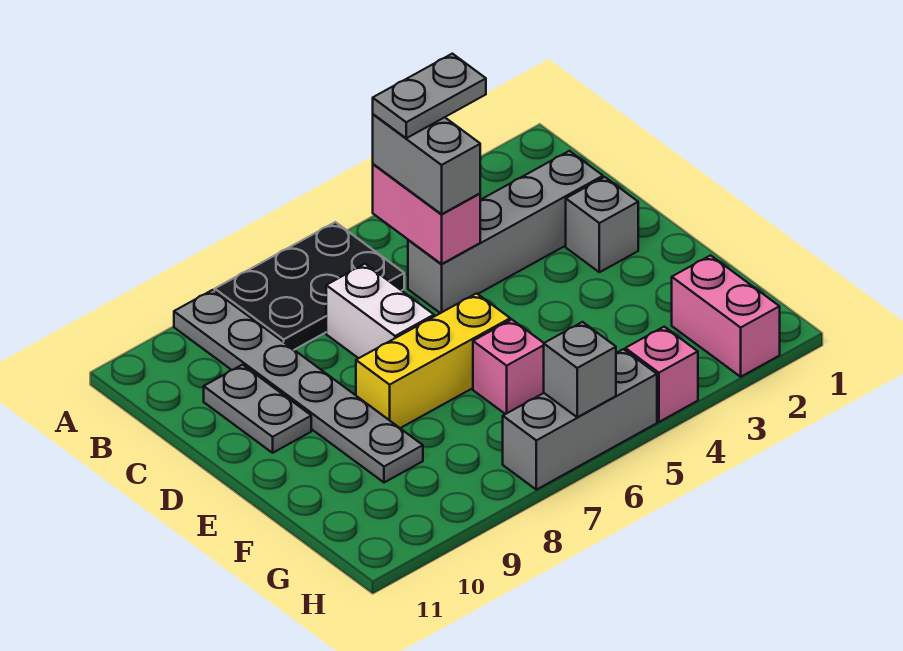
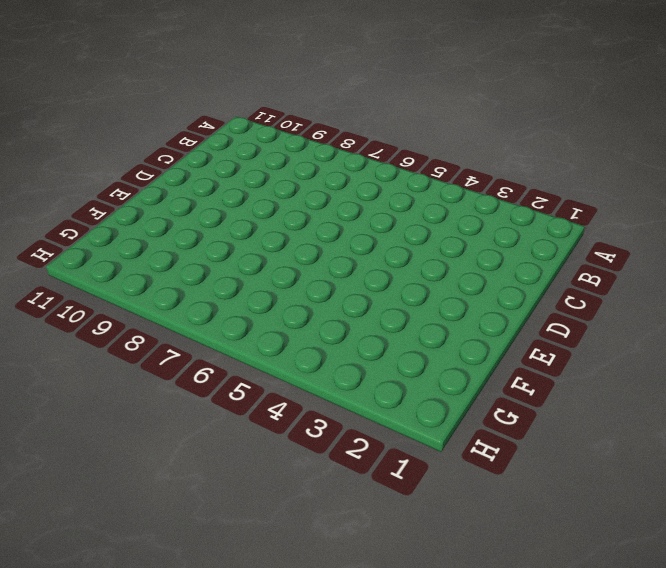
none -> black 2x3 plate [215,222,404,350]
none -> grey 1x6 plate [174,290,423,483]
none -> grey 1x4 brick [408,151,603,313]

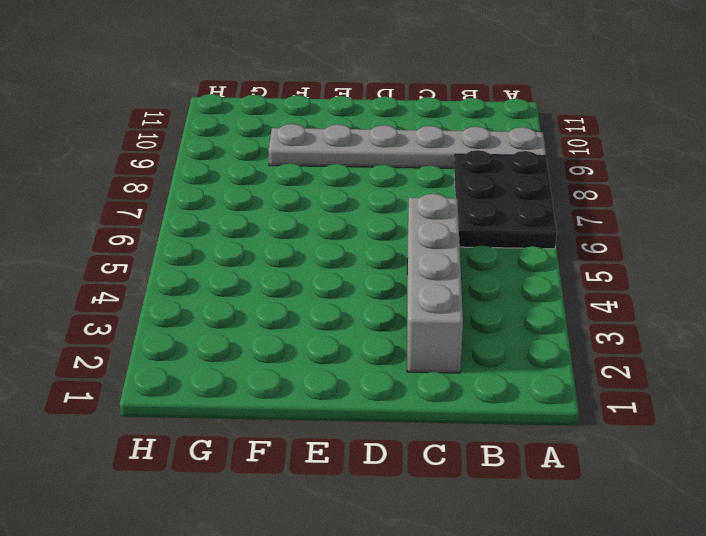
none -> white 1x2 brick [326,264,434,358]
none -> grey 1x2 plate [204,365,311,453]
none -> grey 1x1 brick [566,177,638,272]

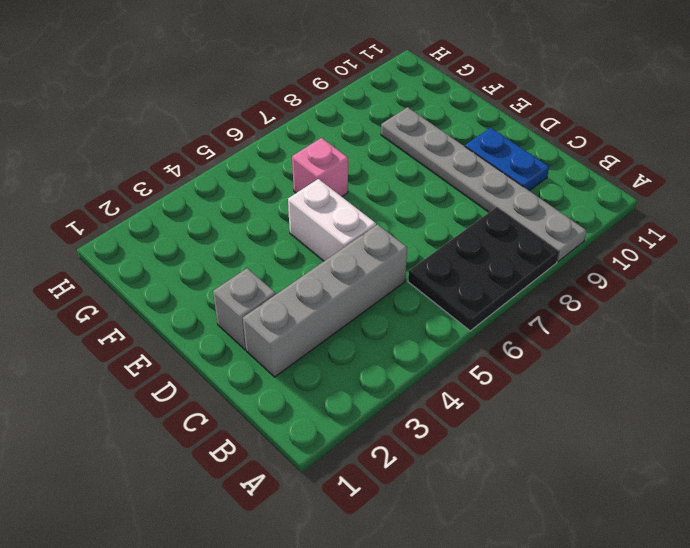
blue 1x2 plate [465,128,549,191] -> grey 1x2 plate [204,365,311,453]
white 1x2 brick [288,179,376,261] -> white 1x2 brick moved to [326,264,434,358]
none -> yellow 1x3 brick [356,293,510,428]
none -> pink 1x2 brick [672,255,780,377]
none -> pink 1x1 brick [625,327,698,422]

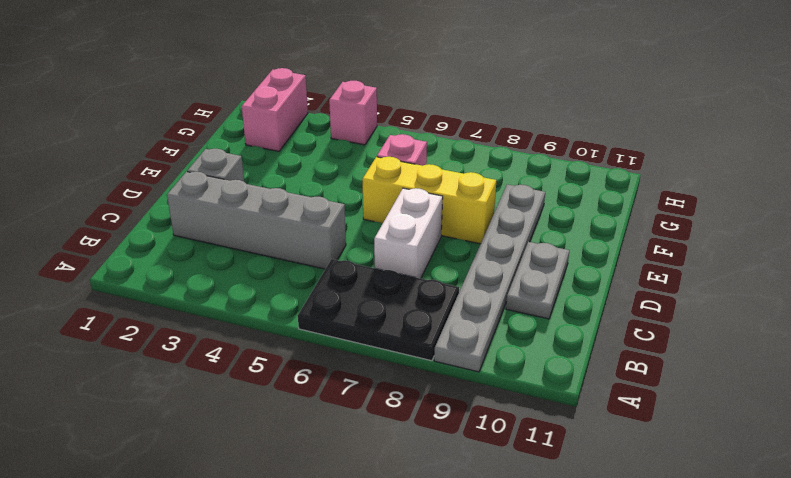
none -> grey 1x3 brick [503,349,657,490]
none -> pink 1x2 brick [373,164,480,264]
none -> grey 1x1 brick [544,322,616,417]

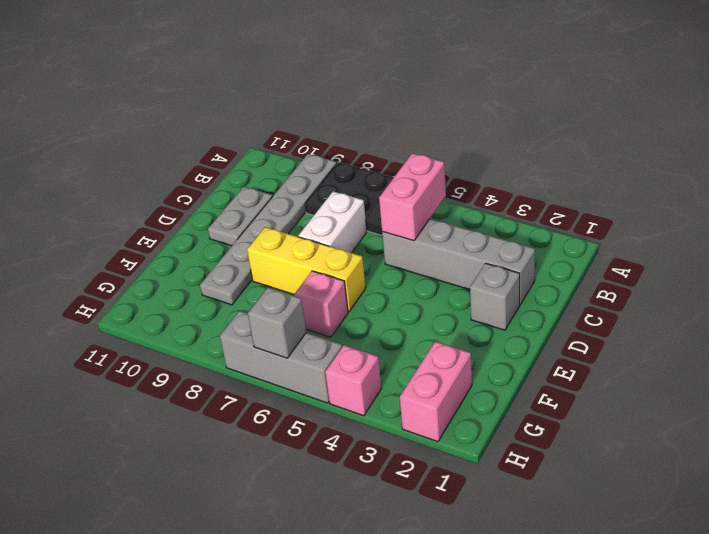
none -> grey 1x2 brick [373,114,480,214]
none -> grey 1x2 plate [373,54,486,138]

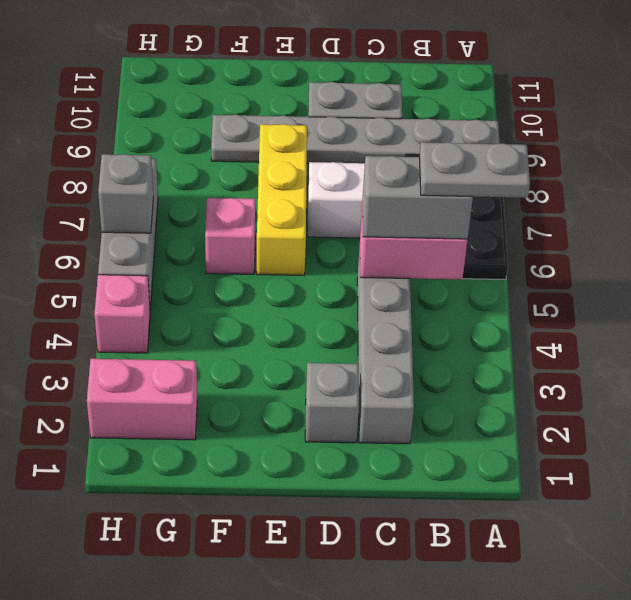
grey 1x2 plate [419,142,530,198] -> grey 1x2 plate turned to [373,54,486,138]

